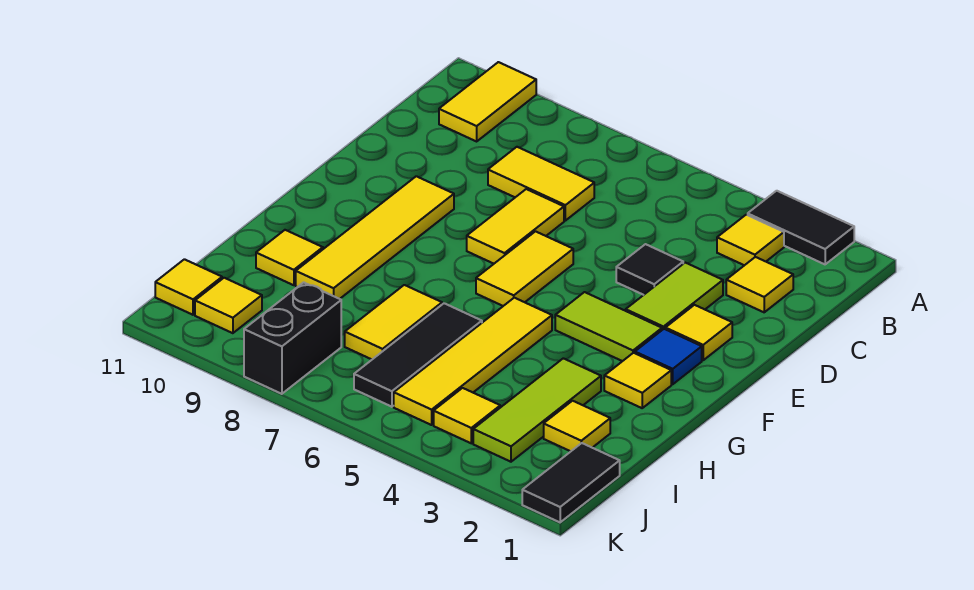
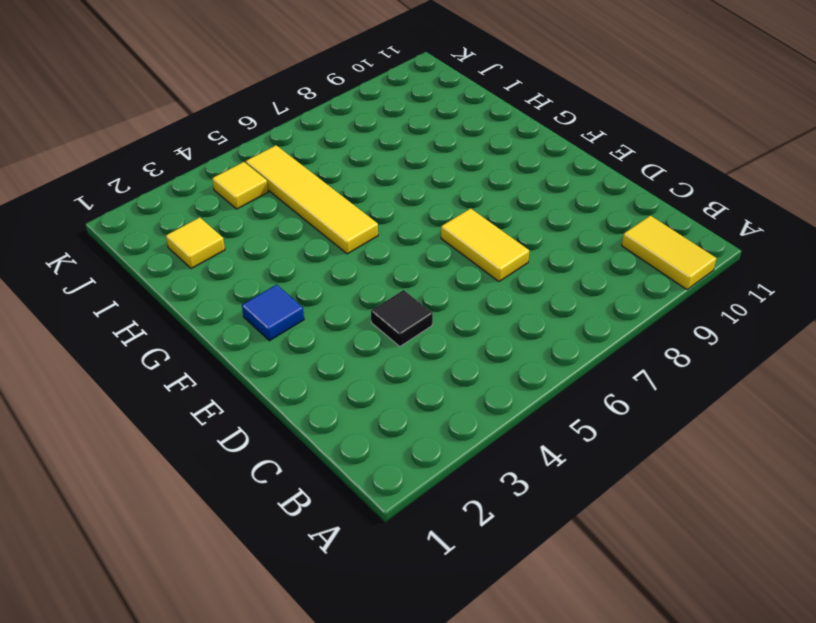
none -> black 1x2 tile [748,191,854,264]
none -> yellow 1x1 tile [717,215,784,265]
none -> yellow 1x1 tile [726,257,793,312]

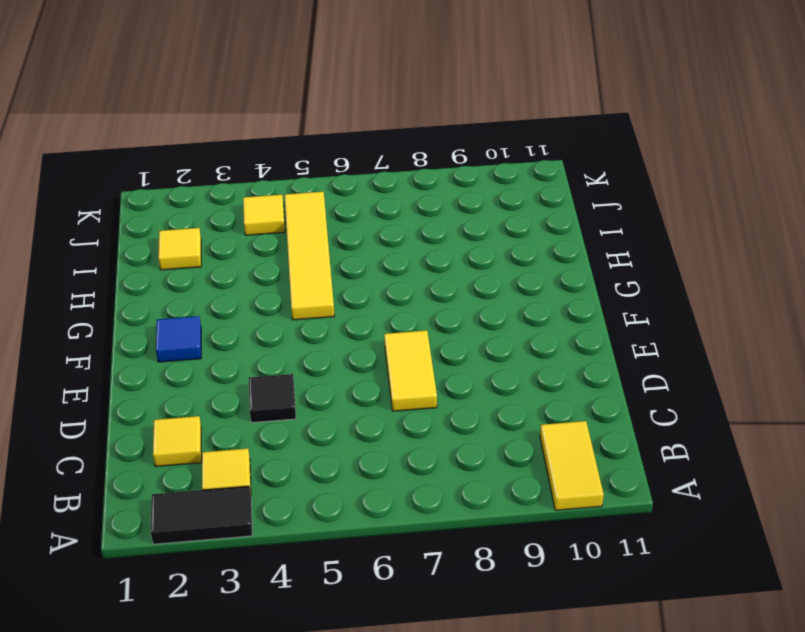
none -> yellow 1x2 tile [488,147,594,221]
none -> lime 1x2 tile [626,263,723,330]
none -> yellow 1x1 tile [665,305,732,360]

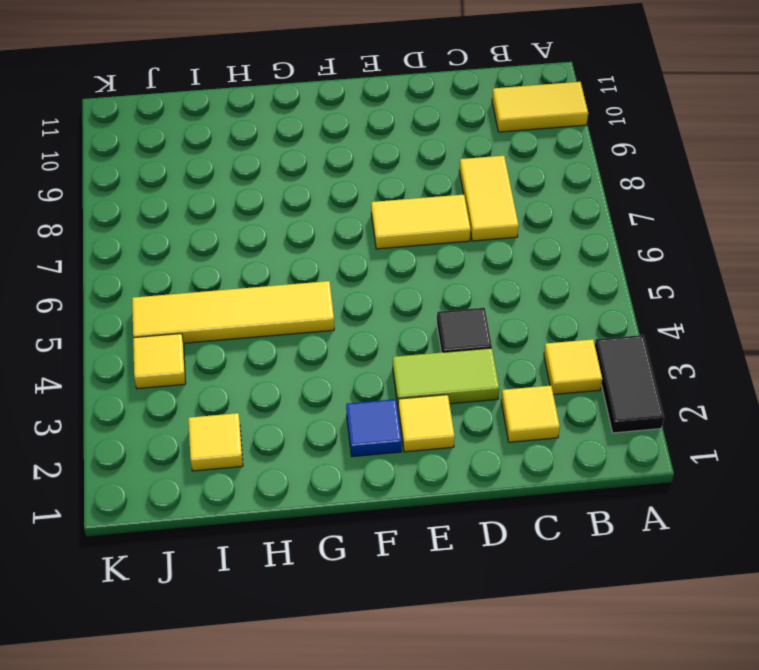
none -> yellow 1x2 tile [476,231,573,306]
none -> yellow 1x4 tile [296,176,454,299]
none -> lime 1x2 tile [555,292,662,361]

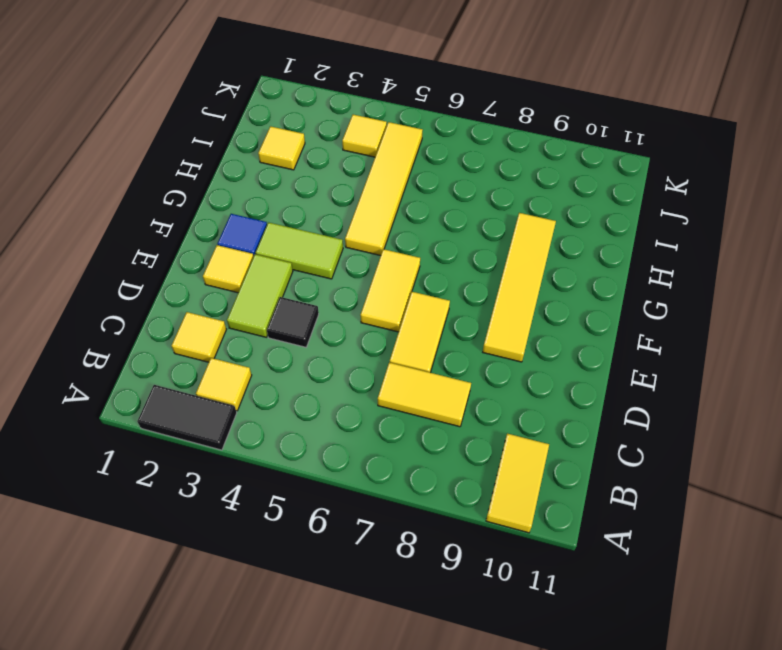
none -> yellow 1x1 tile [604,353,671,408]
none -> lime 1x3 tile [473,358,601,462]
none -> black 1x3 tile [354,303,482,407]

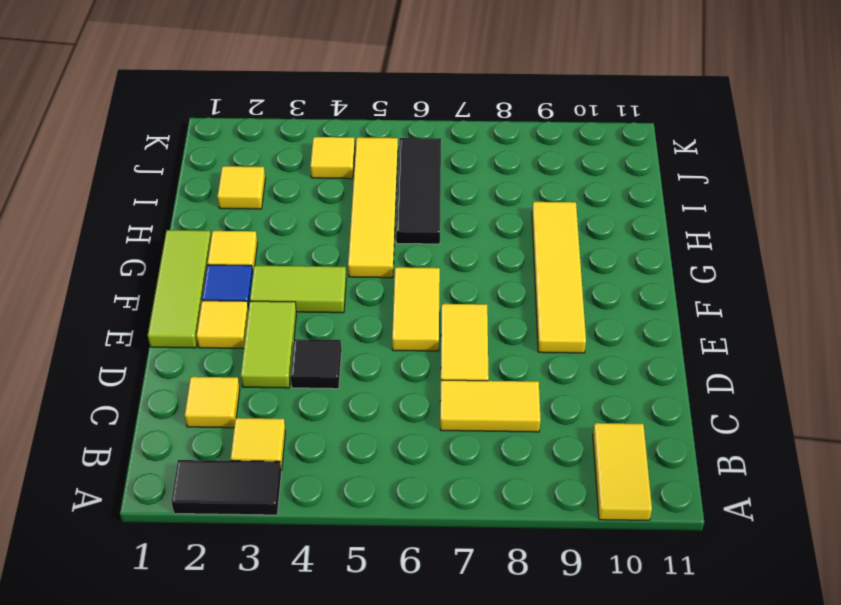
lime 1x3 tile [148,230,211,348] -> lime 1x3 tile moved to [473,358,601,462]
none -> yellow 1x2 tile [345,285,442,359]
none -> yellow 1x1 tile [256,230,323,285]
none -> black 1x2 tile [522,443,620,522]

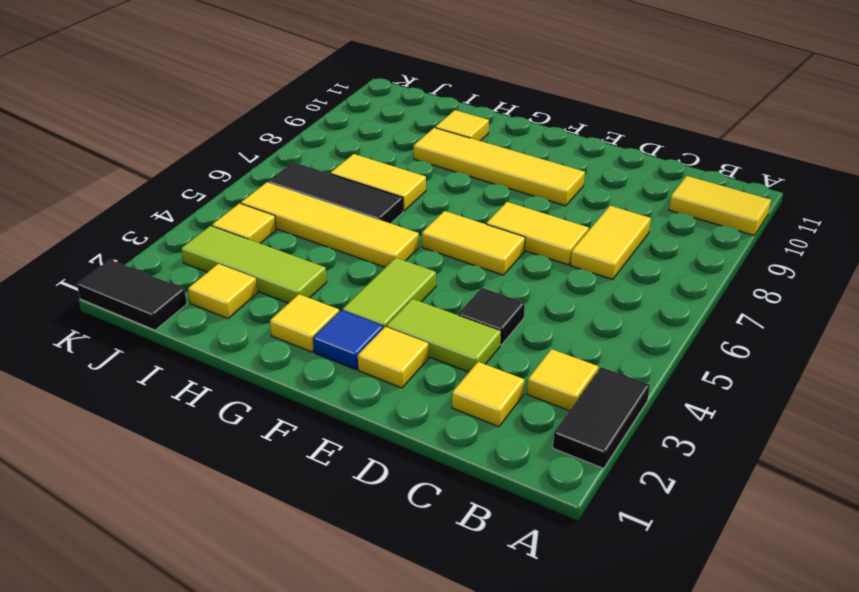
none -> black 1x2 brick [244,282,341,394]
none -> yellow 1x1 tile [195,278,262,333]
none -> yellow 1x1 tile [155,259,222,315]

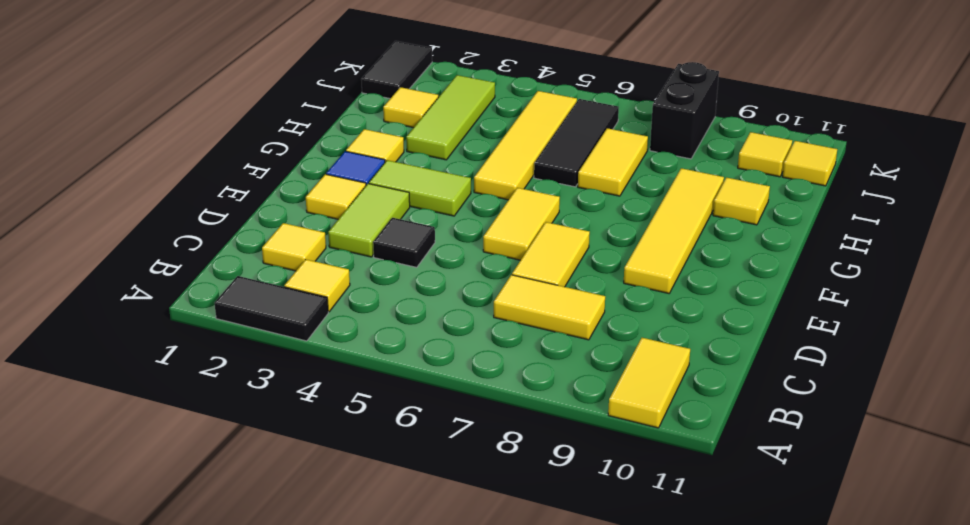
none -> yellow 1x1 tile [434,388,500,443]

